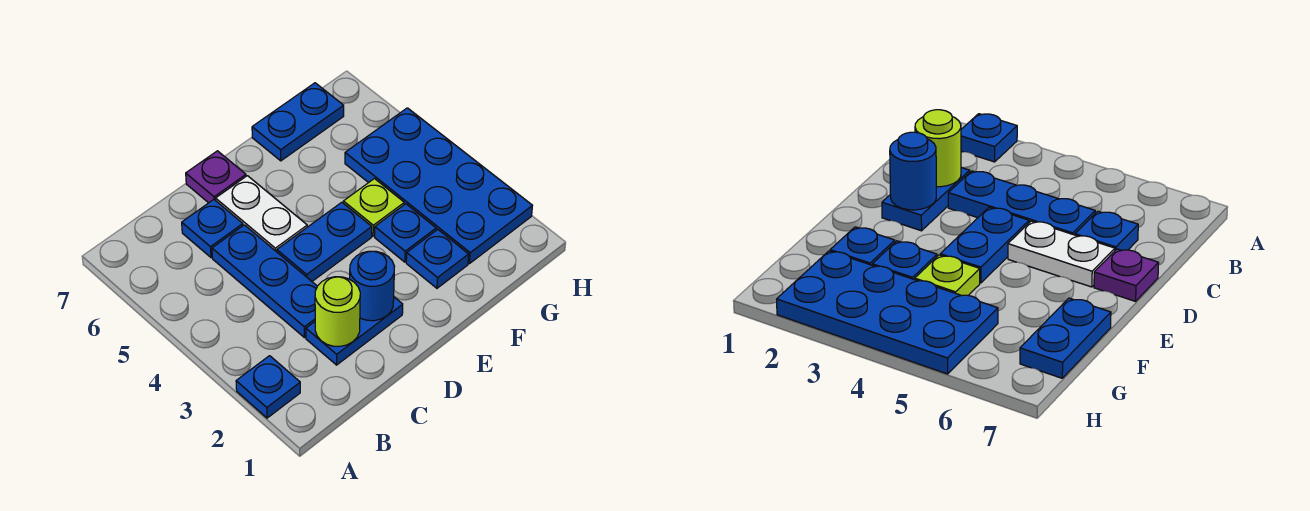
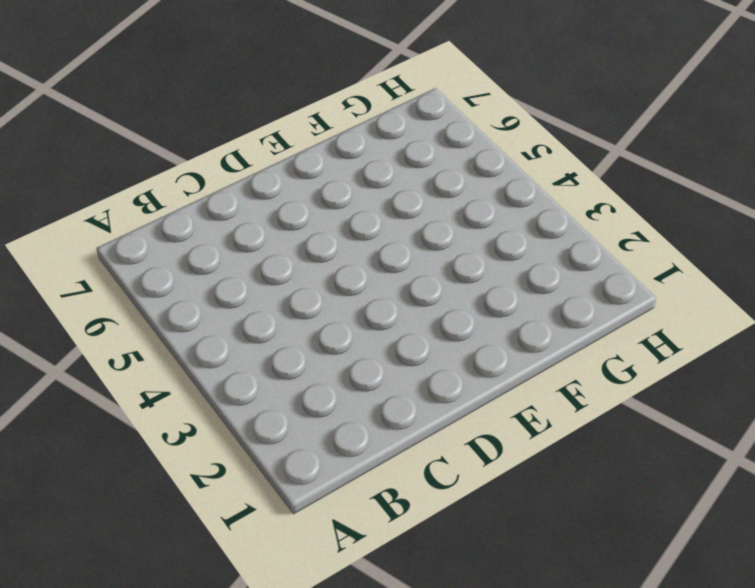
none -> blue 1x1 plate [236,356,300,418]
none -> blue 1x2 plate [306,297,403,365]
none -> blue 1x3 plate [212,225,317,338]

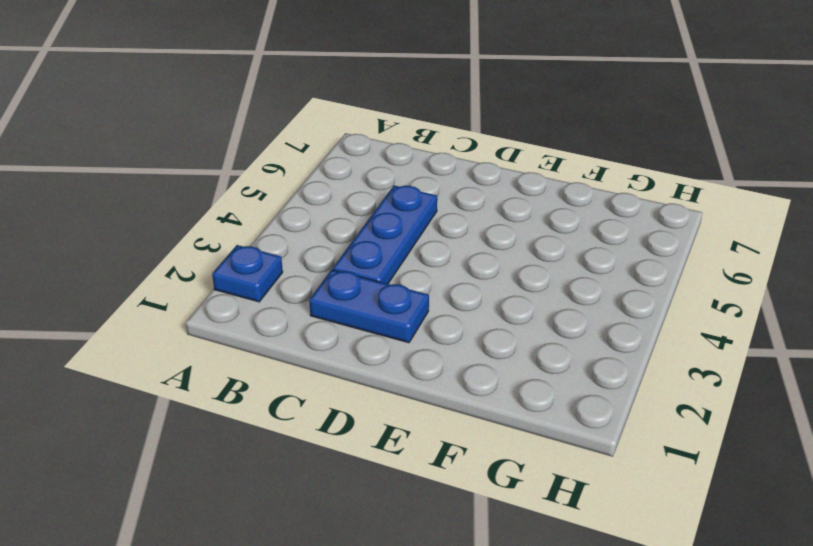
none -> blue 1x1 plate [182,200,243,258]
none -> blue 1x2 plate [277,202,372,281]
none -> white 1x2 plate [216,176,307,252]

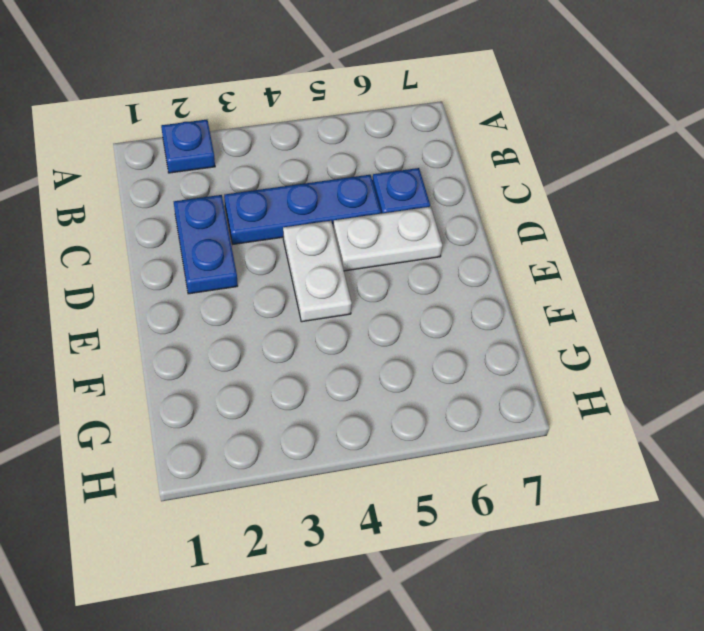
white 1x2 plate [283,221,352,322] -> blue 1x2 plate [277,202,372,281]
none -> purple 1x1 plate [186,151,246,203]
none -> blue 1x1 plate [406,229,469,288]
none -> blue 1x1 plate [375,204,436,262]

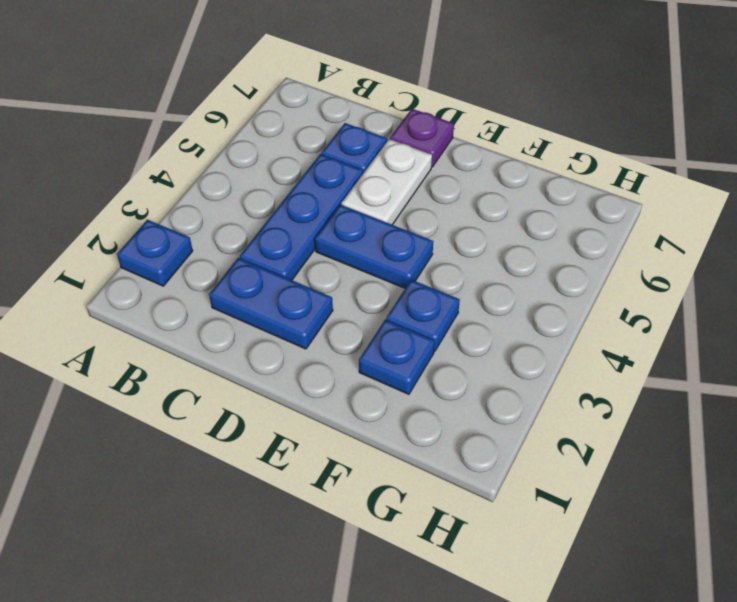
none -> lime 1x1 plate [343,179,404,236]
none -> blue 1x2 plate [252,83,344,161]
none -> blue 2x4 plate [345,108,532,264]

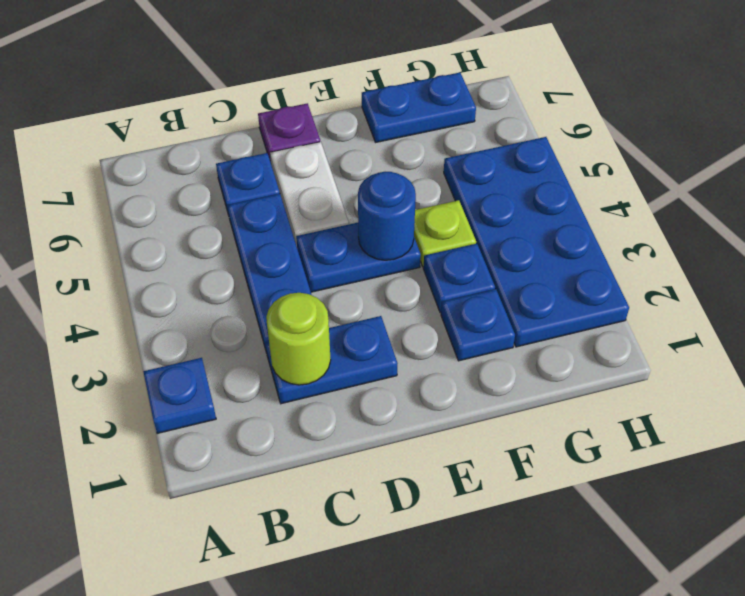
blue 1x1 round brick [358,172,416,260] -> blue 1x1 round brick moved to [350,251,395,321]

